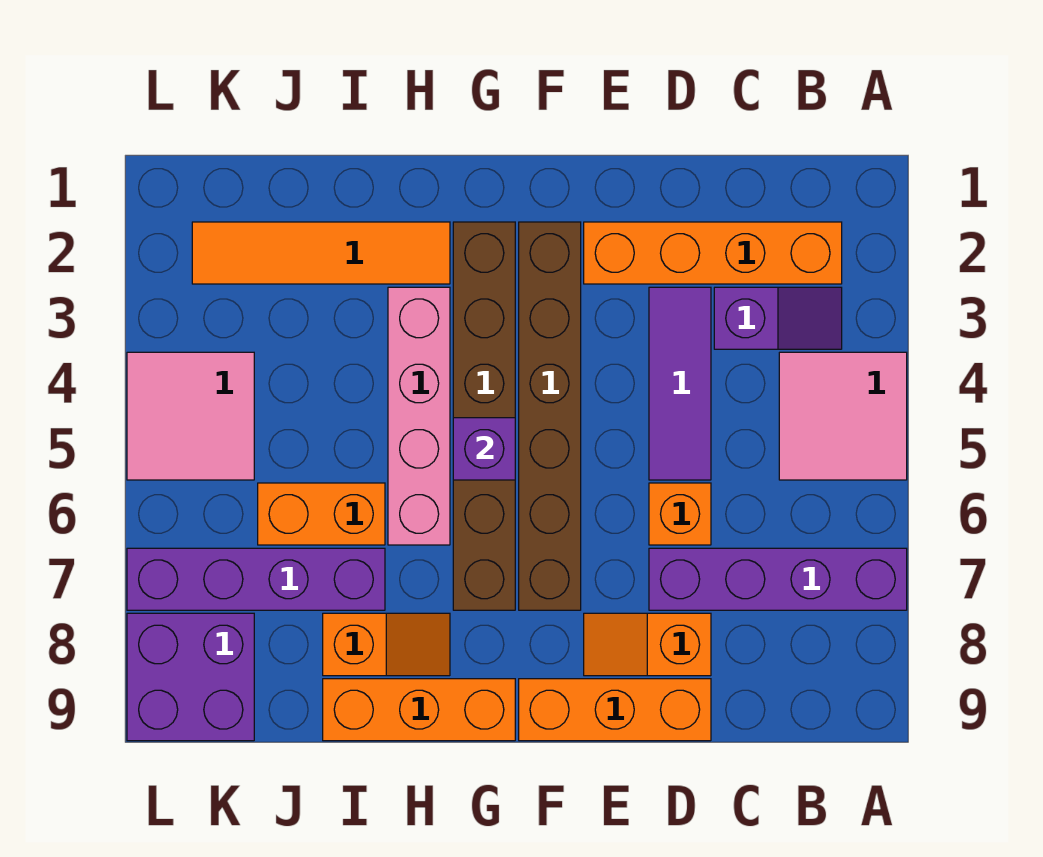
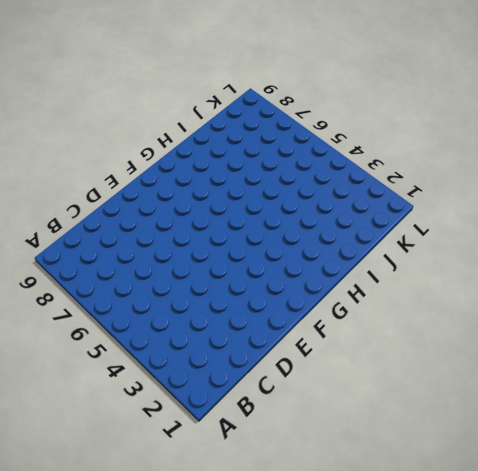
none -> pink 2x2 tile [779,352,907,480]
none -> purple 1x4 brick [649,548,907,610]
none -> orange 1x4 brick [584,222,842,284]

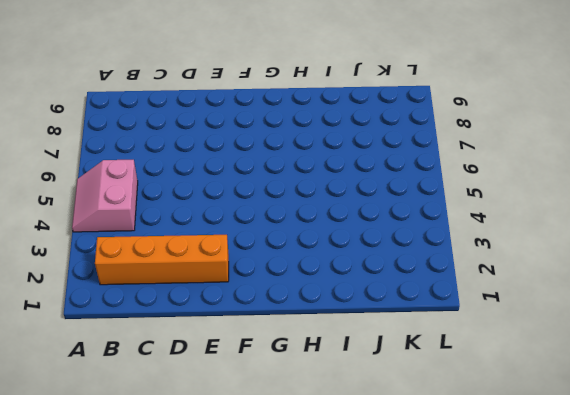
pink 2x2 slope [72,160,138,232] -> pink 2x2 tile [779,352,907,480]
none -> purple 1x4 brick [649,548,907,610]
none -> purple 1x2 slope [714,287,842,349]
none -> purple 1x3 tile [649,287,711,480]

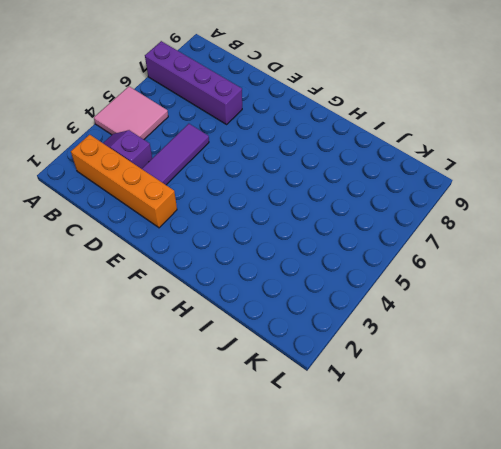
none -> orange 1x1 brick [649,483,711,545]
none -> orange 1x2 slope [584,613,711,676]
none -> orange 1x3 brick [519,679,711,741]

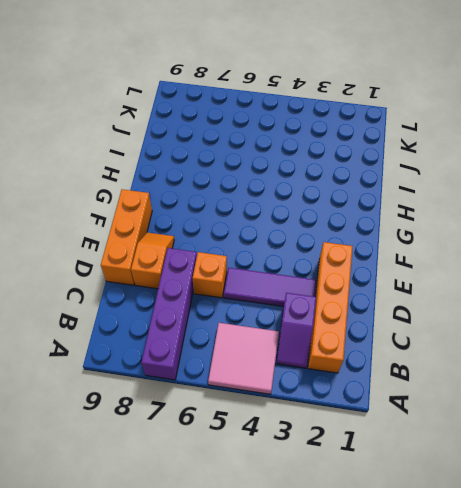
none -> brown 1x6 brick [519,222,581,610]
none -> brown 1x6 brick [453,222,515,610]
none -> orange 1x3 brick [323,679,515,741]

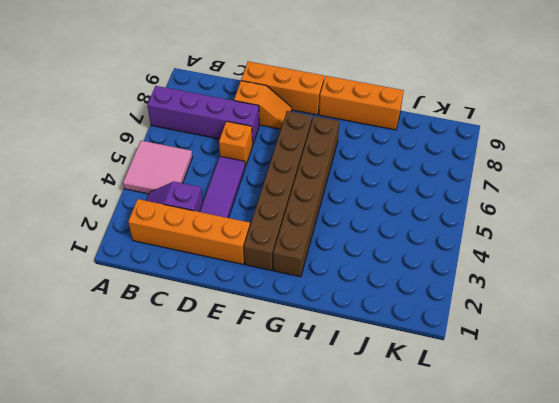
none -> orange 1x4 tile [192,222,450,284]
none -> pink 1x4 brick [388,287,450,545]
none -> orange 1x2 slope [323,613,450,676]

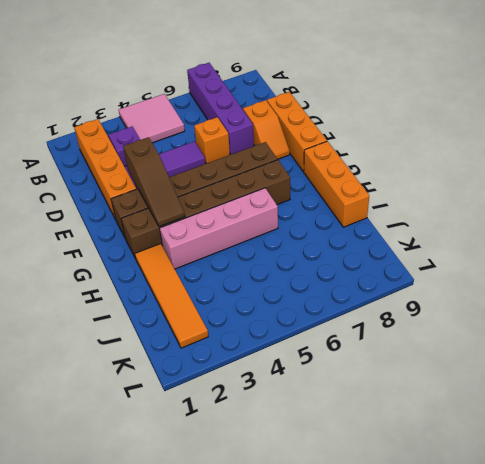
brown 1x3 slope [123,137,185,227] -> none
none -> orange 1x2 slope [323,613,450,676]
none -> orange 1x2 brick [258,483,385,545]
none -> purple 1x4 brick [127,548,385,610]

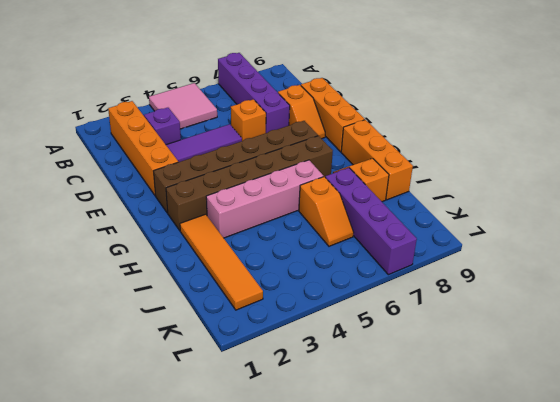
orange 1x2 slope [299,177,354,246] -> orange 1x2 brick [258,483,385,545]
none -> pink 2x2 tile [127,352,254,480]
none -> purple 2x2 brick [127,613,254,741]
none -> purple 1x1 brick [453,418,515,480]

